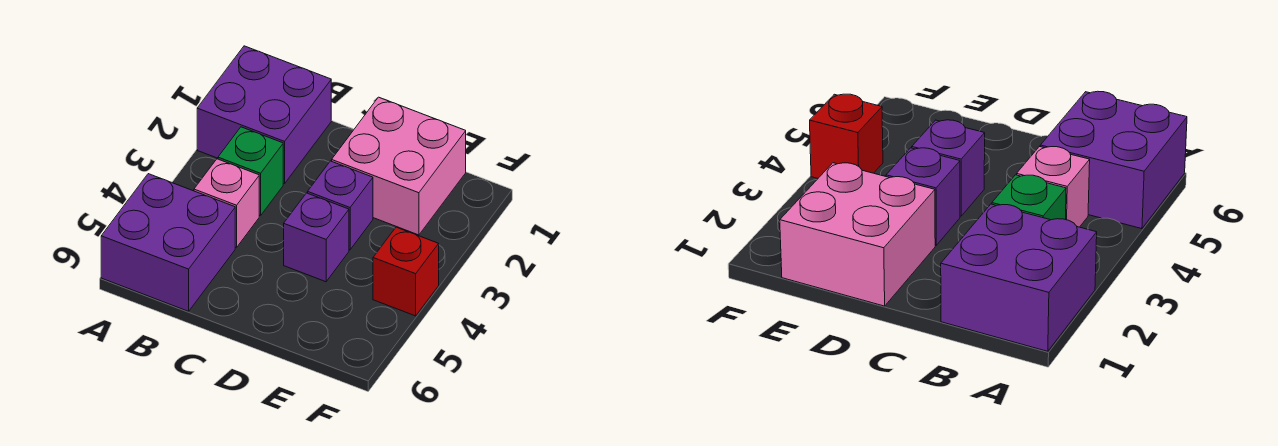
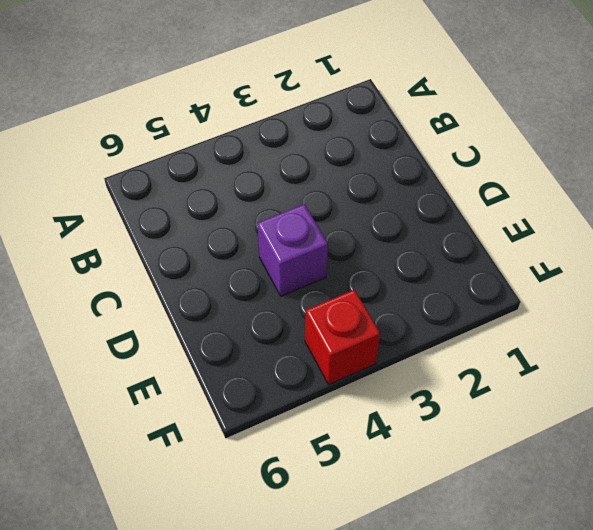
none -> purple 2x2 brick [197,46,331,184]
none -> purple 2x2 brick [101,174,235,311]

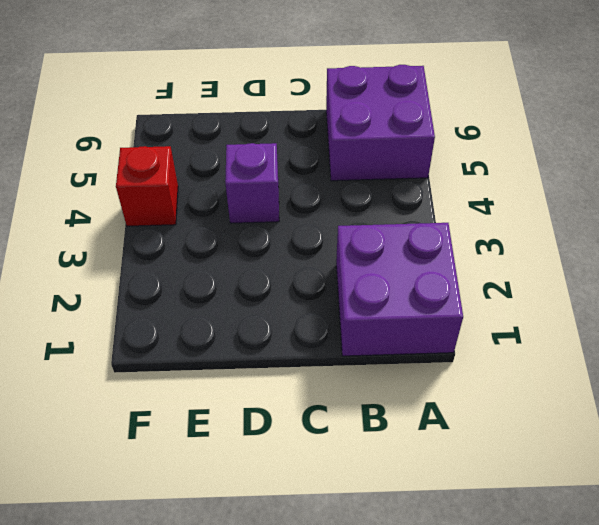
none -> green 1x1 brick [218,127,283,216]
none -> pink 1x1 brick [194,159,259,248]

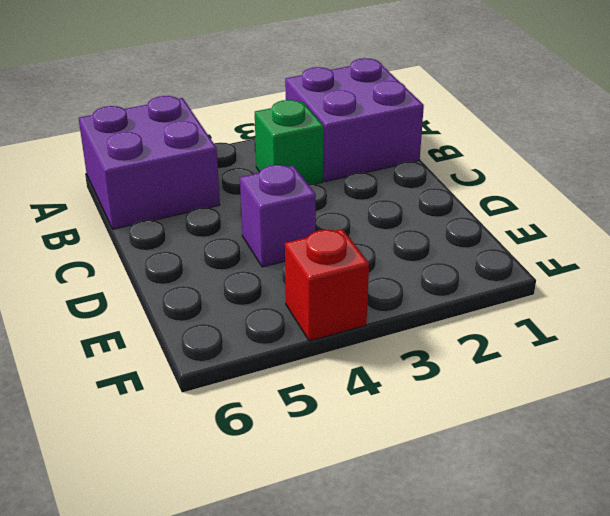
none -> pink 1x1 brick [194,159,259,248]
none -> pink 2x2 brick [332,97,466,235]

